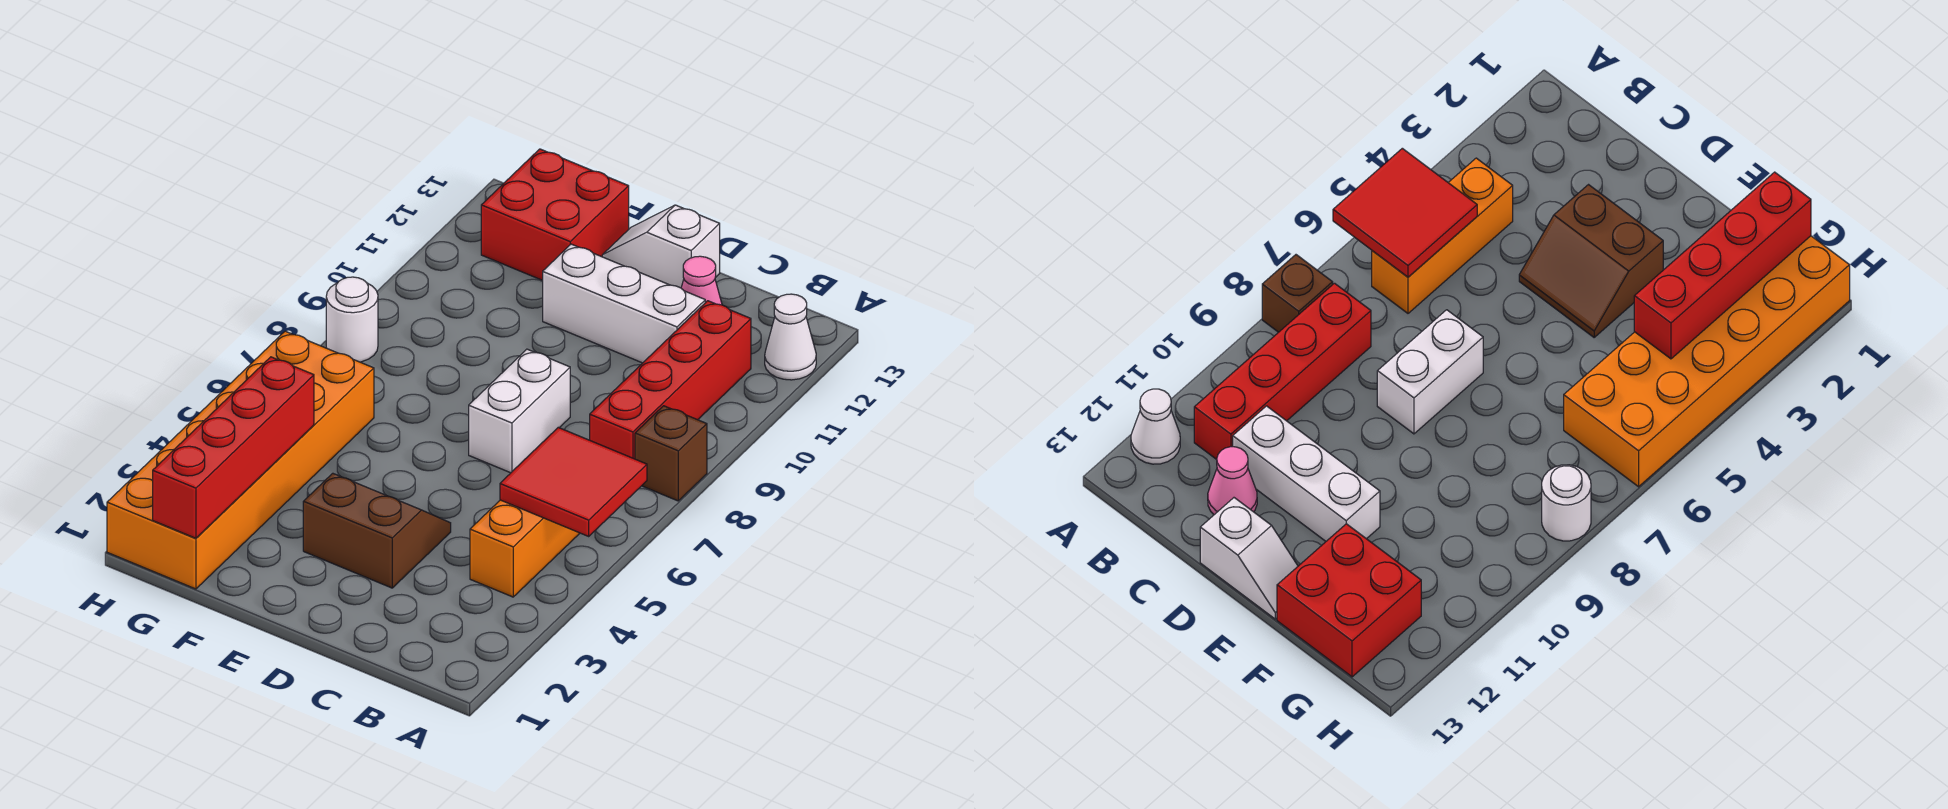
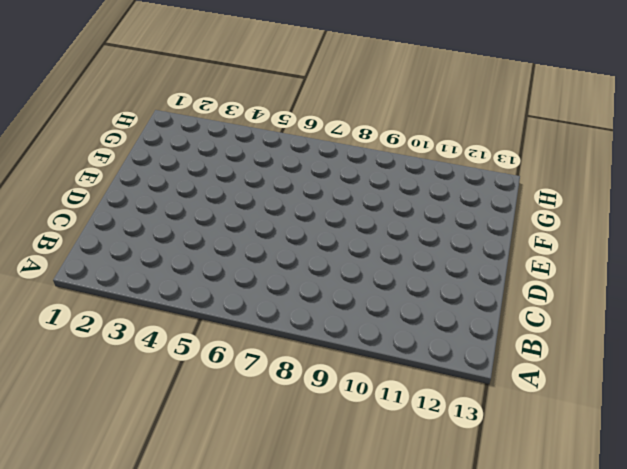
none -> brown 1x1 brick [635,406,707,501]
none -> white 1x1 cone [765,294,816,380]
none -> orange 1x3 brick [470,500,580,597]

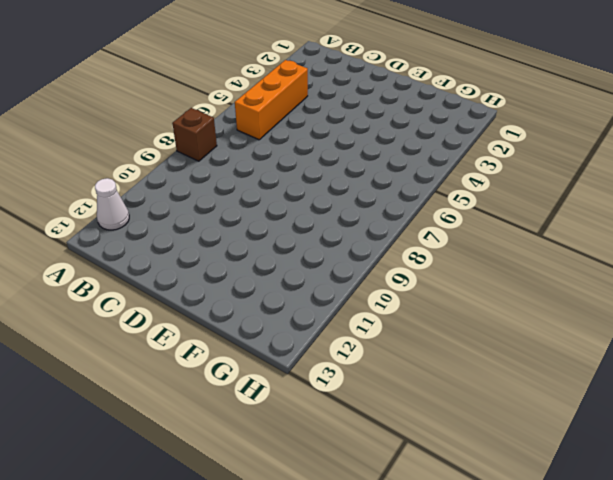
none -> red 1x4 brick [590,301,751,459]
none -> white 1x3 brick [543,244,705,363]
none -> pink 1x1 cone [681,256,722,305]

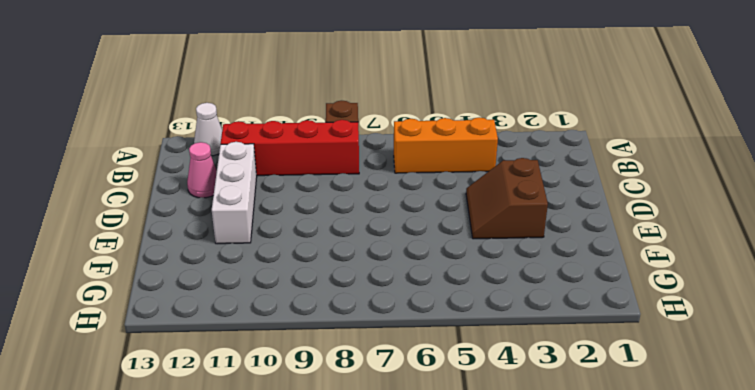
none -> white 1x2 brick [469,349,570,473]
none -> white 1x2 slope [602,205,720,288]
none -> red 2x2 brick [481,149,629,280]

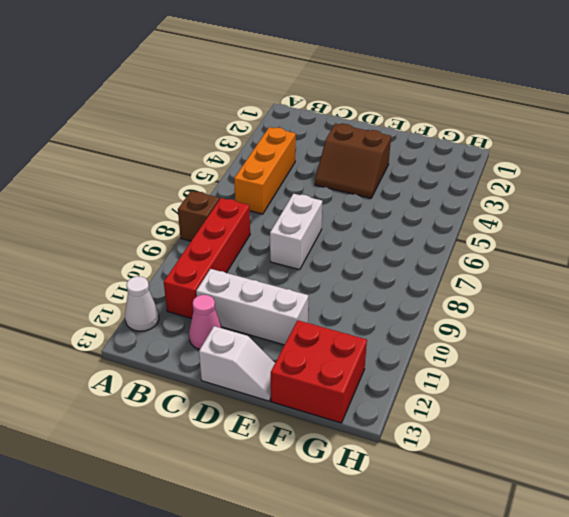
none -> orange 2x6 brick [107,331,374,589]
none -> white 1x1 round brick [326,277,378,362]
none -> red 2x2 tile [500,427,647,536]

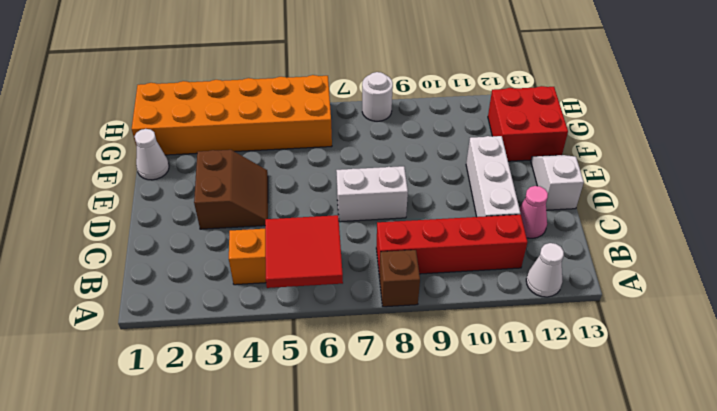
white 1x1 cone [135,129,169,180] -> none
none -> red 1x4 brick [153,357,314,538]

